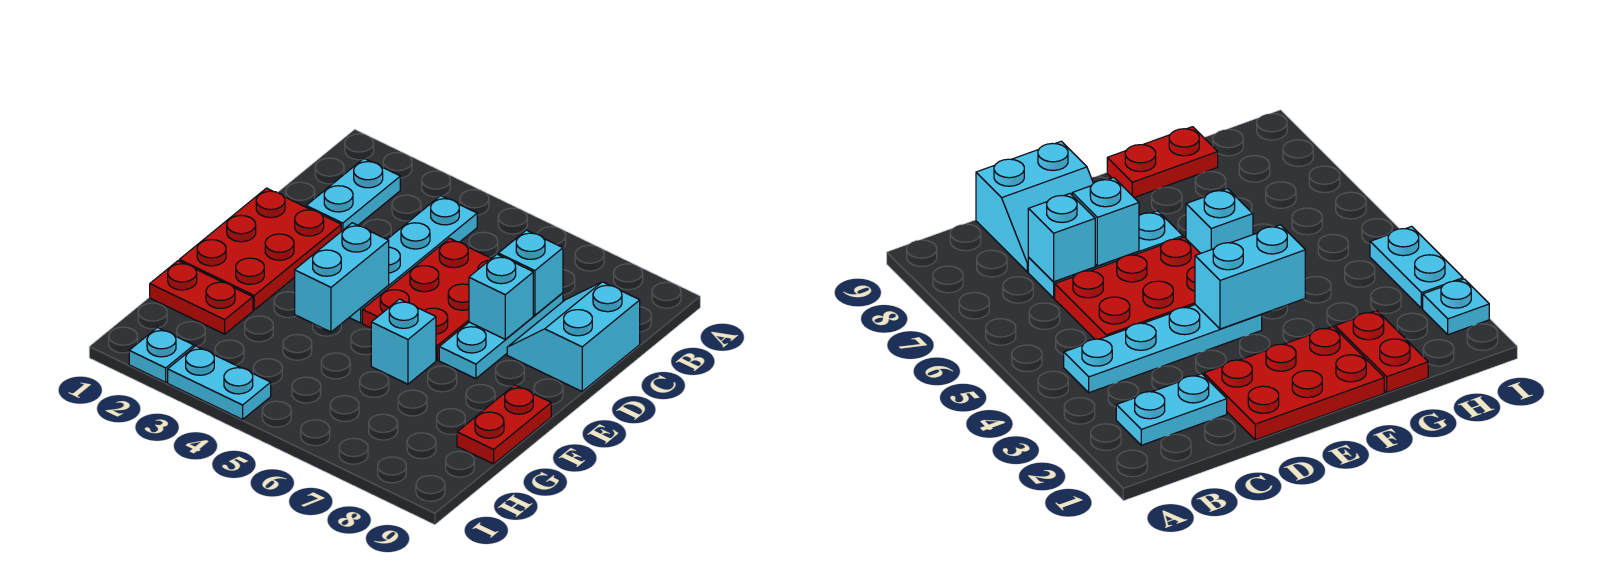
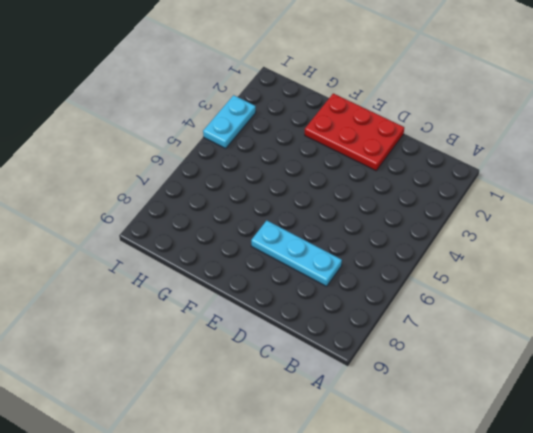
none -> cyan 1x2 plate [306,159,400,231]
none -> cyan 1x4 plate [349,196,477,323]
none -> red 2x3 plate [362,238,492,360]

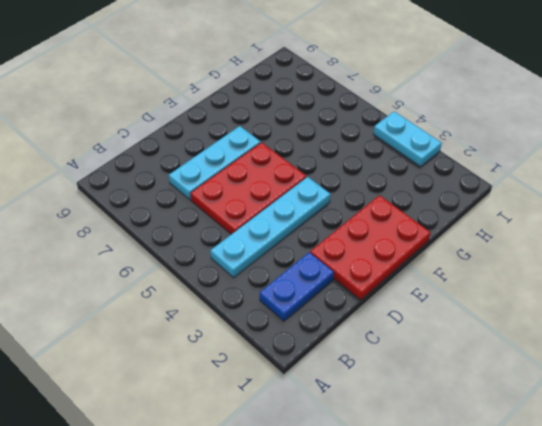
blue 1x2 plate [260,252,334,321] -> cyan 1x2 plate [306,159,400,231]
none -> cyan 2x2 slope [507,282,640,391]
none -> cyan 1x1 brick [371,299,436,384]
none -> red 1x2 plate [457,385,551,464]

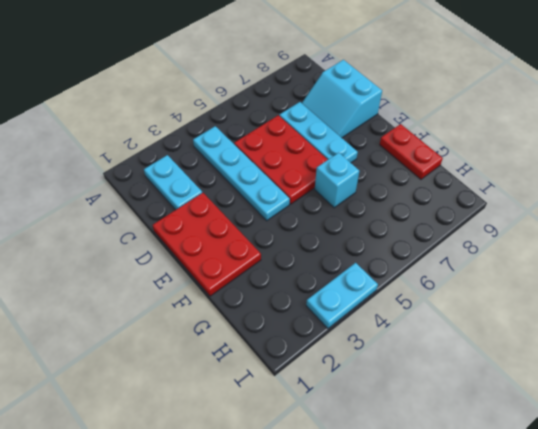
none -> red 1x2 plate [150,261,253,334]
none -> cyan 1x1 plate [129,328,194,382]
none -> cyan 1x1 brick [498,230,563,315]

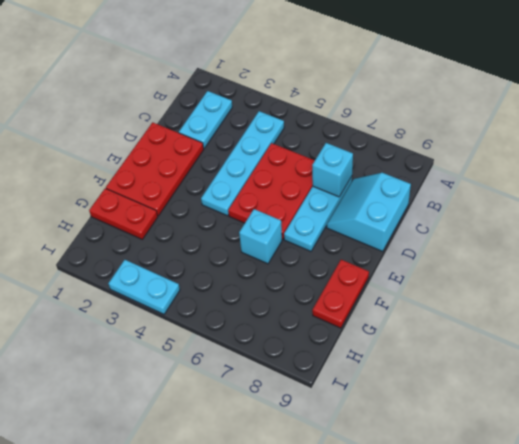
none -> cyan 1x1 plate [129,328,194,382]
none -> cyan 1x1 brick [469,254,533,339]
none -> cyan 1x2 brick [295,223,389,332]

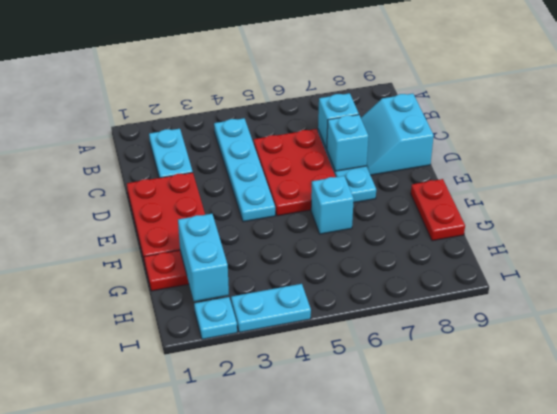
cyan 1x2 brick [178,214,229,301] -> cyan 1x2 brick moved to [295,223,389,332]

